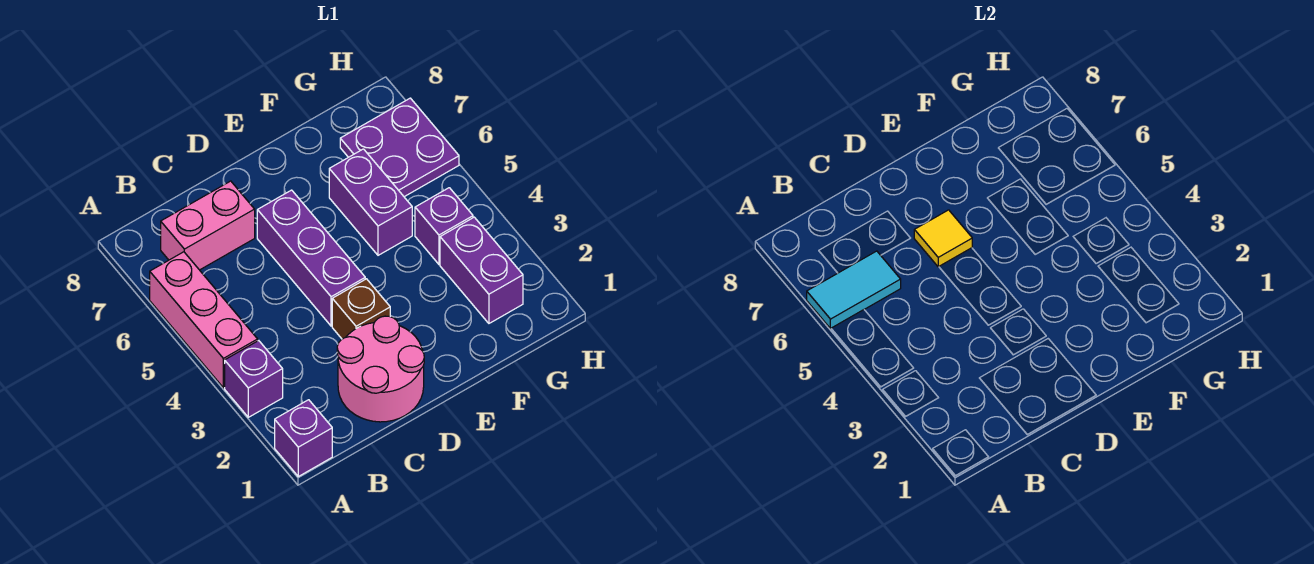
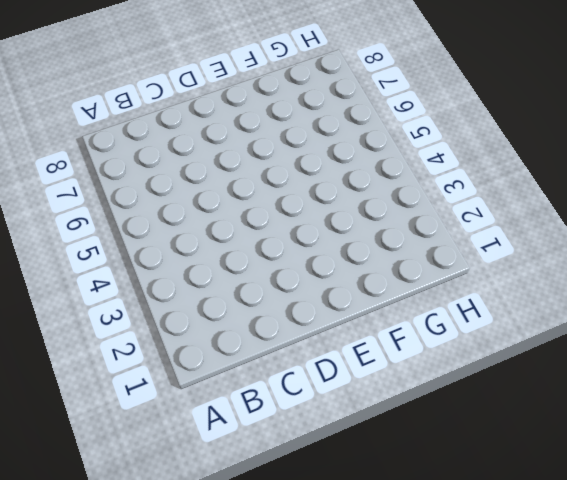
none -> purple 1x1 brick [275,400,332,476]
none -> purple 1x1 brick [225,341,283,417]
none -> pink 1x3 brick [150,252,258,388]

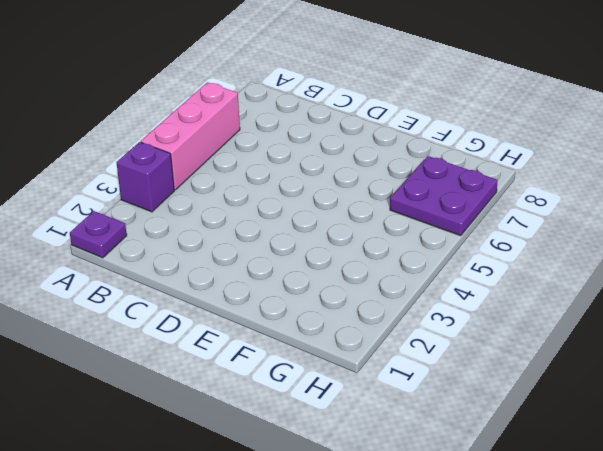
purple 1x1 plate [70,211,127,258] -> purple 1x1 brick [275,400,332,476]
none -> pink 1x2 brick [161,181,255,270]
none -> pink 2x2 round brick [337,316,424,422]
none -> brown 1x1 brick [332,279,390,339]

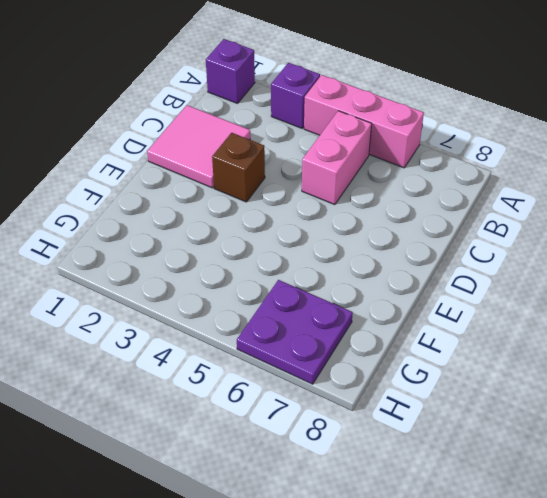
pink 1x2 brick [302,111,372,205] -> pink 1x2 brick moved to [161,181,255,270]
pink 2x2 tile [147,105,250,188] -> pink 2x2 round brick [337,316,424,422]
none -> purple 1x3 brick [257,190,365,326]
none -> purple 1x2 brick [329,149,412,255]
none -> purple 1x2 brick [440,217,523,323]

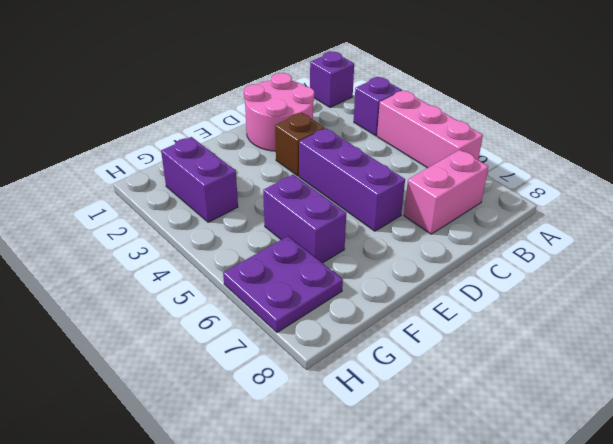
none -> purple 1x1 brick [415,188,473,264]
none -> cyan 1x2 tile [807,251,901,329]
none -> yellow 1x1 tile [914,210,972,267]

